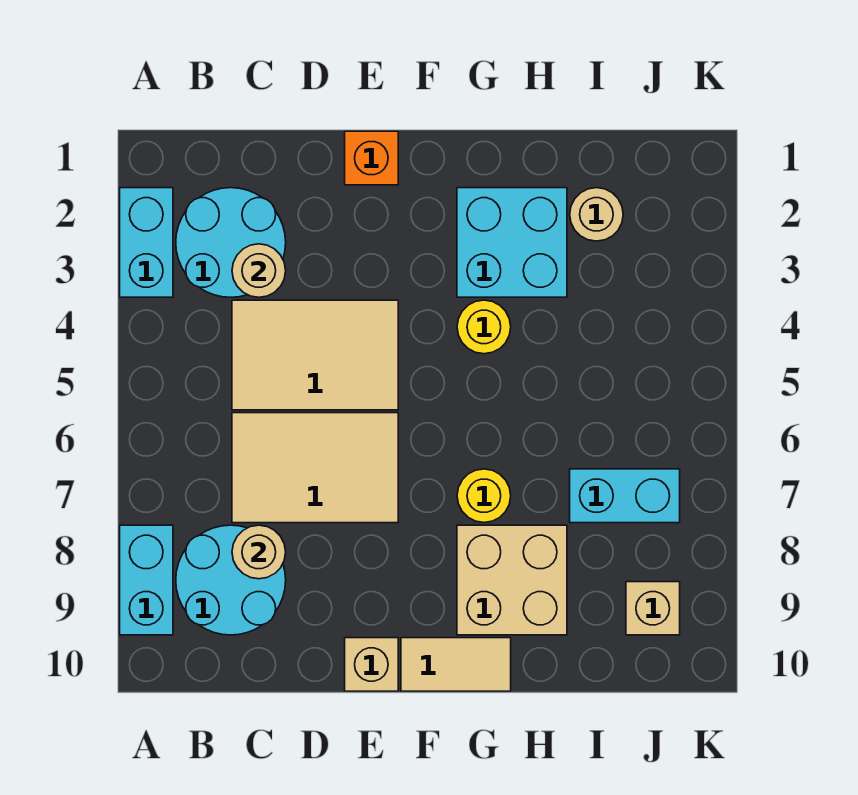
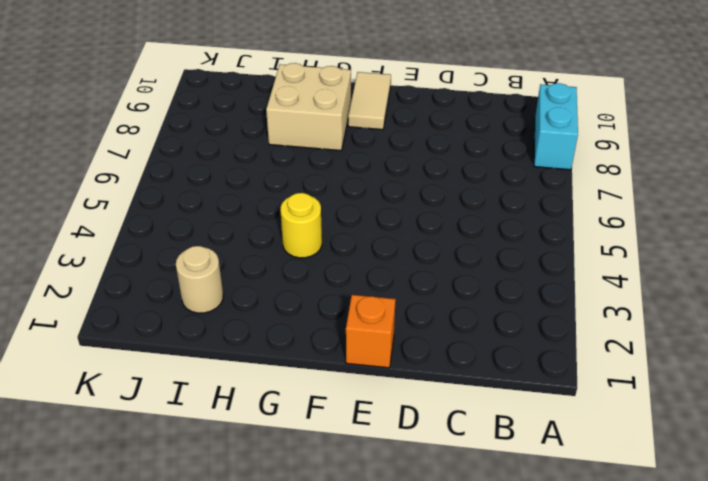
tan 1x2 tile [348,72,391,130] -> tan 1x2 tile turned to [401,638,511,691]
none -> cyan 1x2 brick [120,188,173,297]
none -> cyan 2x2 round brick [176,188,286,297]
none -> cyan 2x2 round brick [176,525,286,635]

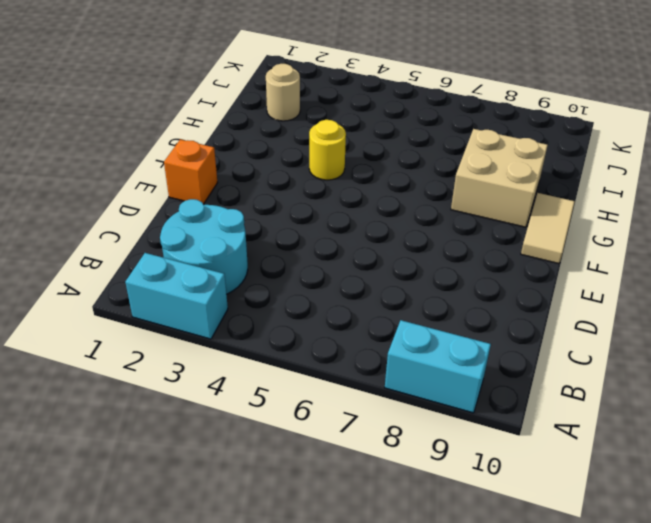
none -> cyan 2x2 round brick [176,525,286,635]
none -> tan 2x3 tile [232,300,398,410]
none -> tan 2x3 tile [232,413,398,523]

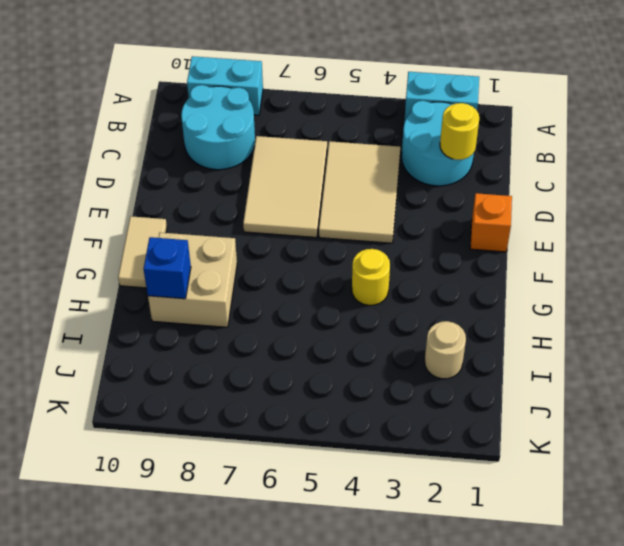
yellow 1x1 round brick [440,103,479,160] -> yellow 1x1 round brick moved to [457,469,511,523]
blue 1x1 brick [144,237,191,299] -> none
none -> tan 1x1 brick [345,638,398,691]
none -> cyan 2x2 brick [457,188,567,297]
none -> cyan 1x2 brick [570,469,680,523]

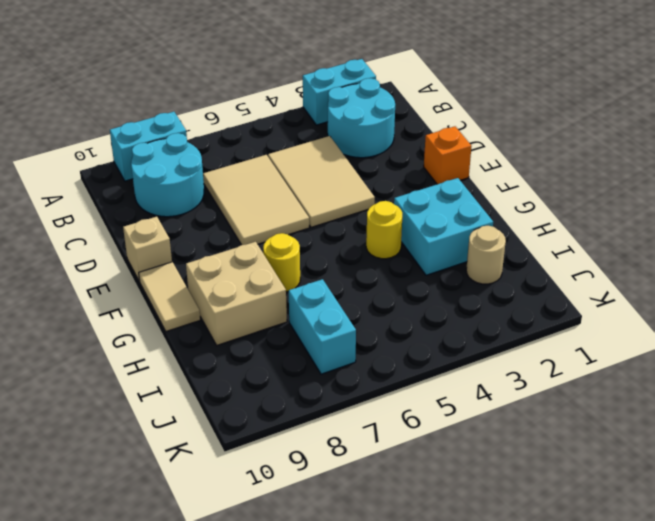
none -> tan 1x1 brick [626,582,680,635]
none -> tan 1x1 round brick [232,244,286,297]
none -> tan 1x1 round brick [232,525,286,579]

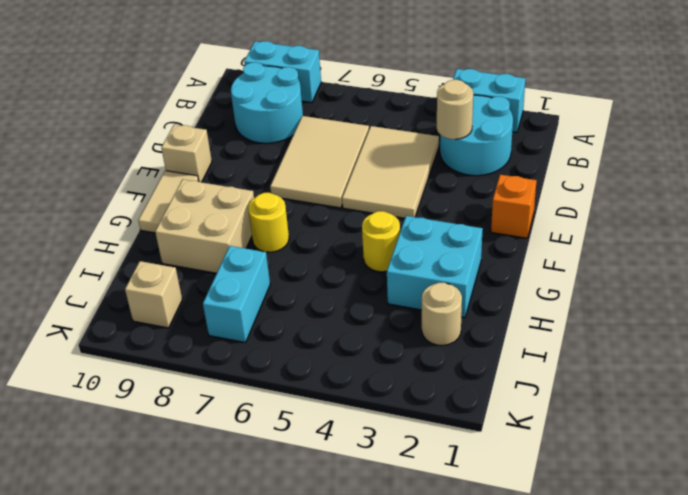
none -> tan 1x1 round brick [232,525,286,579]

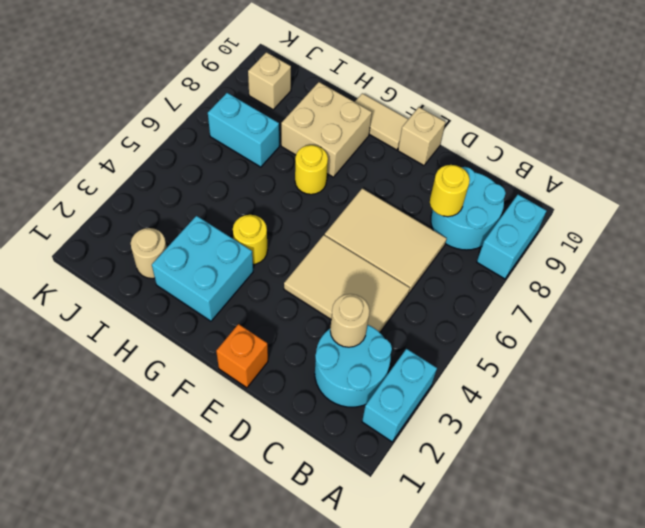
yellow 1x1 round brick [430,165,470,217] -> tan 1x1 round brick [232,525,286,579]

